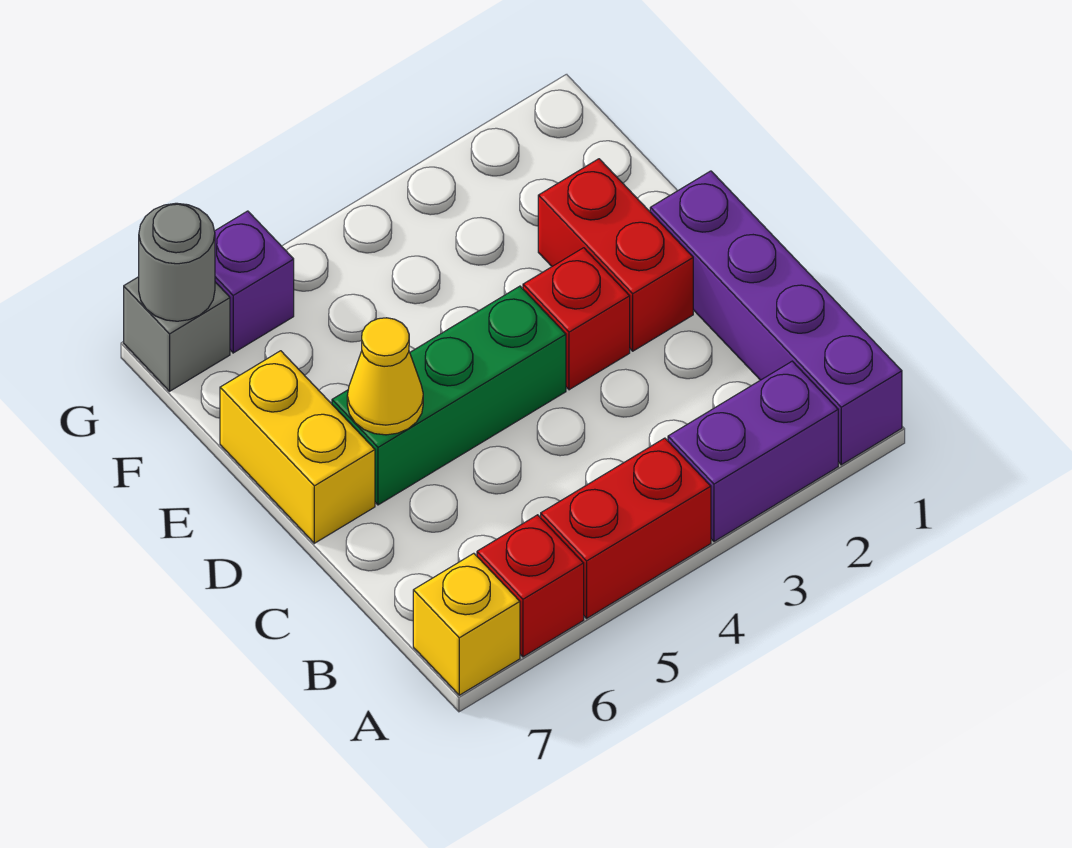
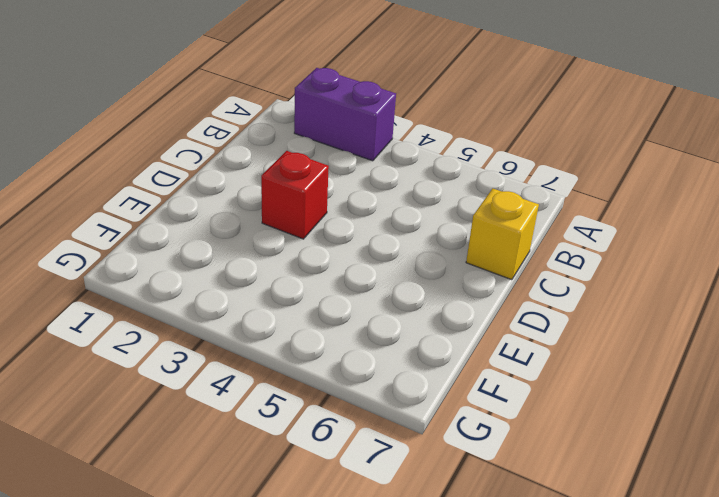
yellow 1x1 brick [466,189,539,280] -> yellow 1x1 brick moved to [413,553,520,695]
none -> purple 1x4 brick [650,171,902,465]
none -> red 1x2 brick [541,438,711,618]
none -> red 1x1 brick [477,515,584,657]

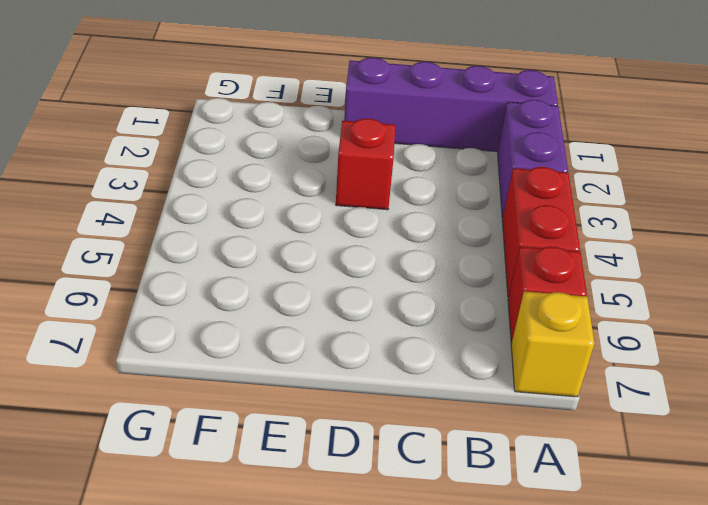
none -> red 1x2 brick [538,159,693,351]
none -> green 1x3 brick [332,286,566,505]
none -> yellow 1x2 brick [220,351,375,543]

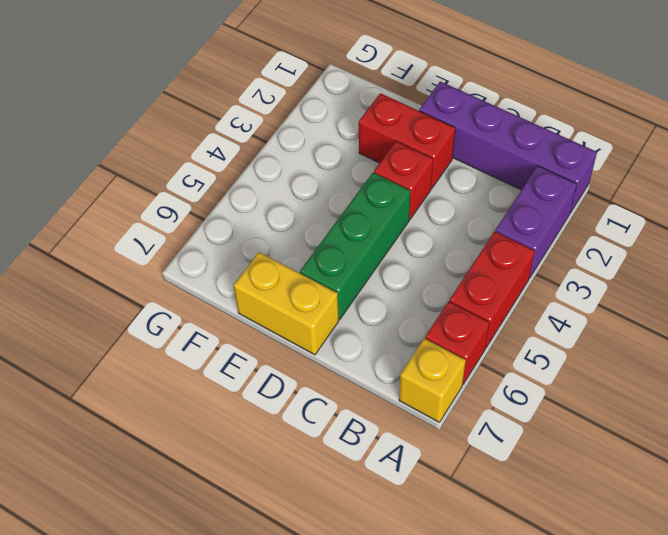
none -> purple 1x1 brick [215,211,294,353]
none -> grey 1x1 brick [124,277,230,391]
none -> yellow 1x1 cone [347,318,423,435]

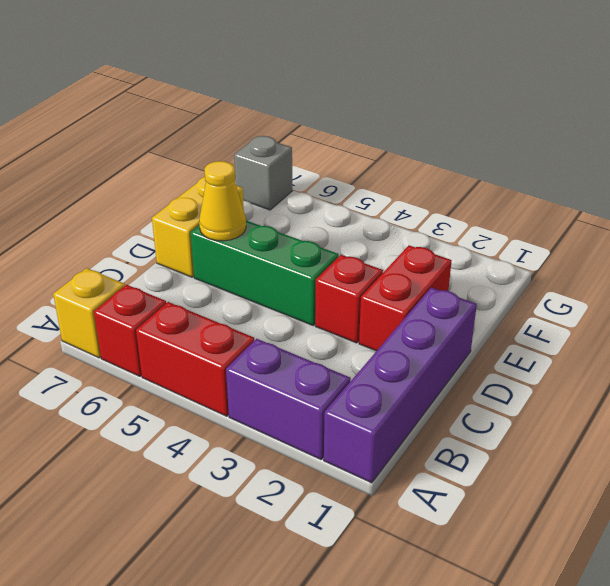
none -> purple 1x1 brick [215,211,294,353]
none -> grey 1x1 round brick [139,203,215,321]

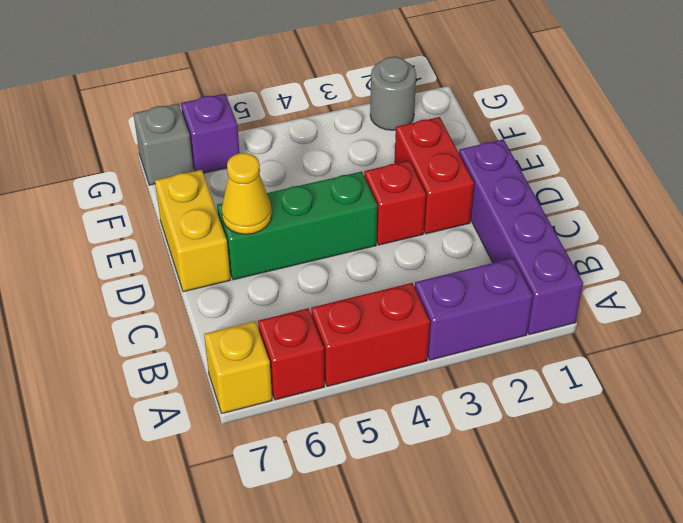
grey 1x1 round brick [370,57,416,130] -> grey 1x1 round brick moved to [139,203,215,321]

